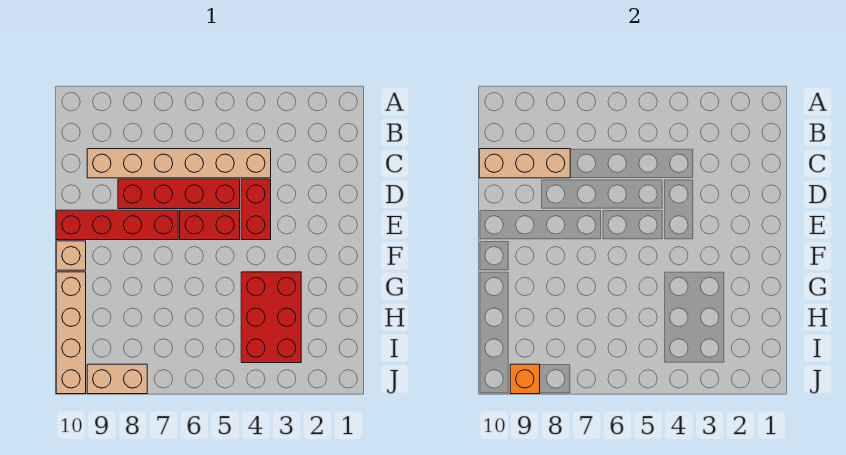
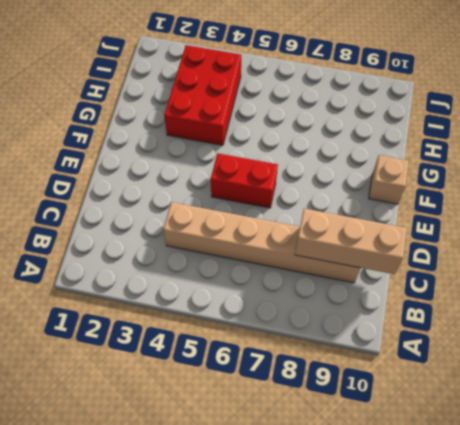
none -> red 1x2 brick [241,179,271,240]
none -> red 1x4 brick [118,179,240,209]

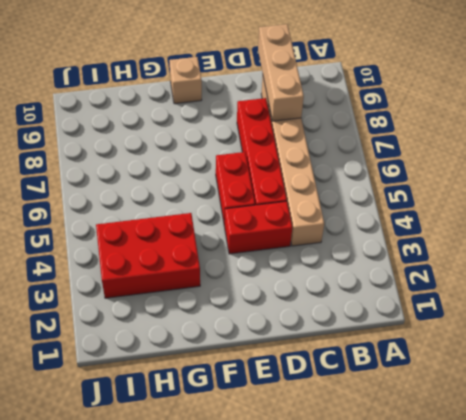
none -> red 1x4 brick [56,210,178,240]
none -> tan 1x4 brick [56,272,86,394]

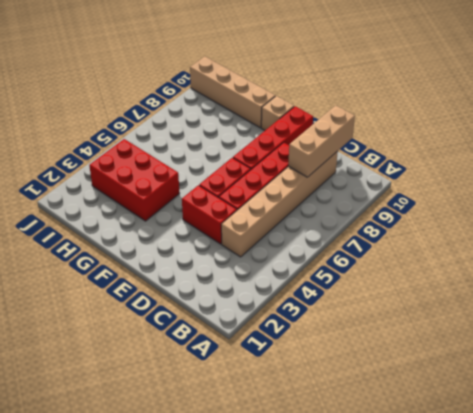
none -> tan 1x2 brick [87,364,147,394]
none -> orange 1x1 brick [510,364,540,394]

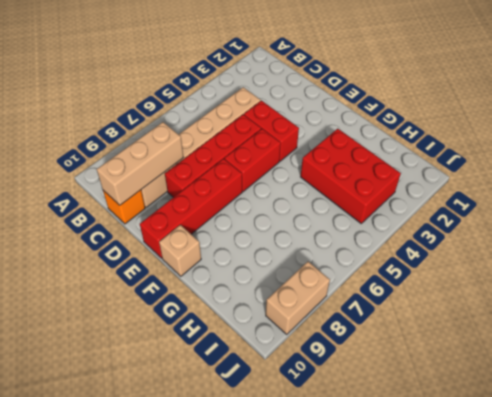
orange 1x1 brick [103,190,145,224] -> orange 1x1 brick moved to [510,364,540,394]
none -> tan 1x4 brick [56,272,86,394]

